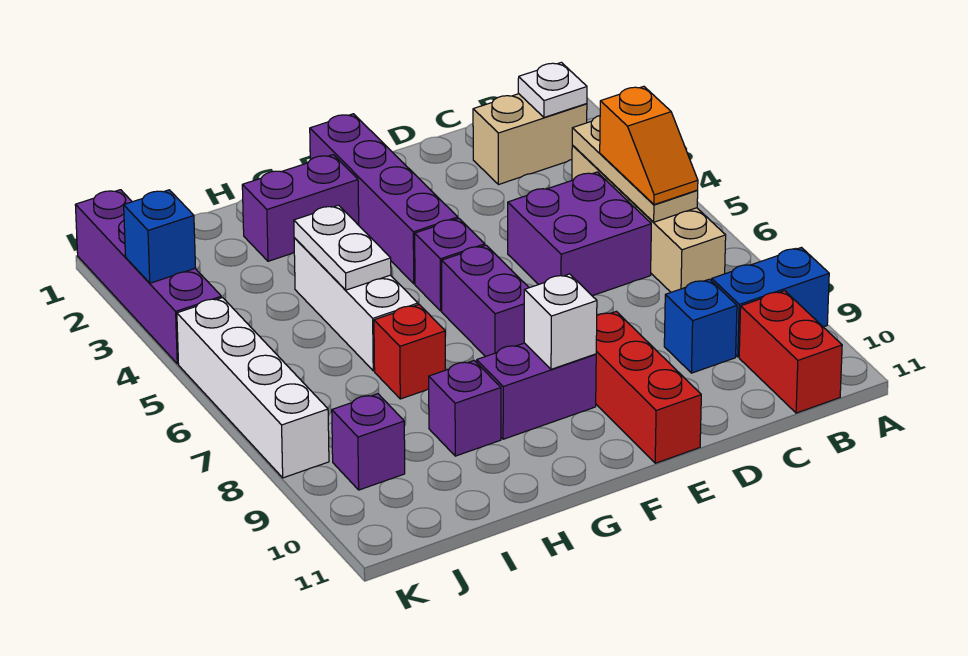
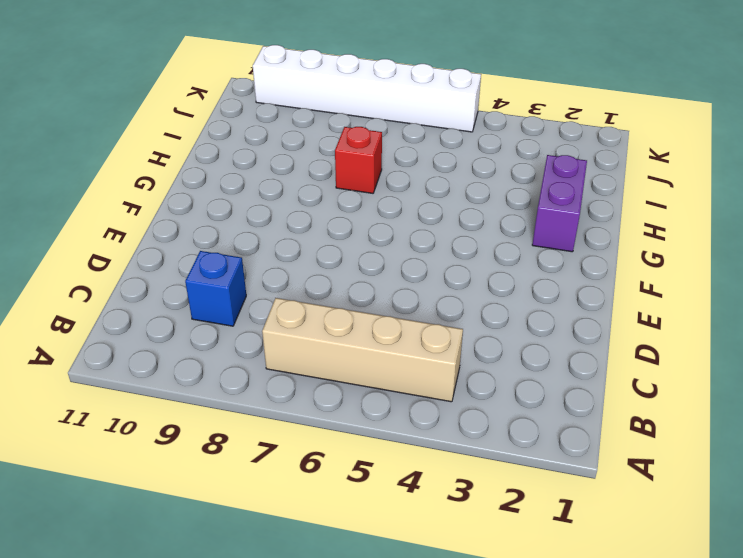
white 1x6 brick [253,45,481,132] -> white 1x4 brick [177,298,329,478]
none -> blue 1x2 brick [712,248,829,357]
none -> tan 1x2 brick [473,94,587,185]
none -> red 1x2 brick [739,291,842,413]

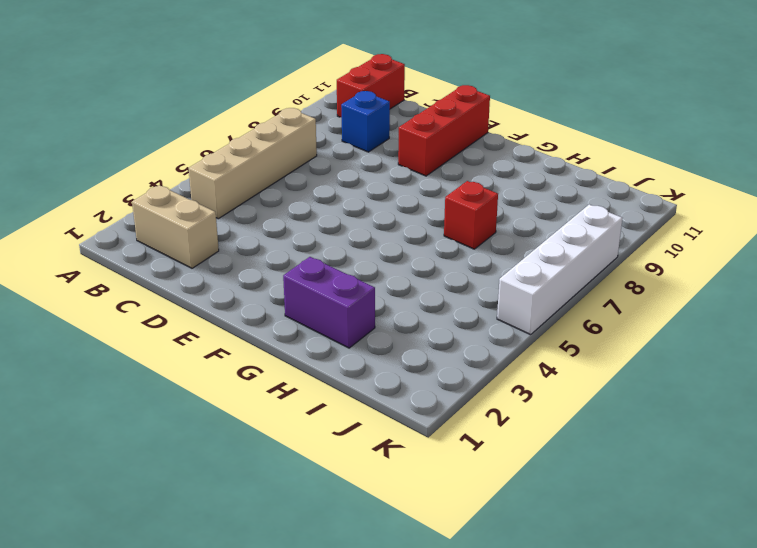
none -> blue 1x2 brick [712,248,829,357]
none -> purple 2x2 brick [508,172,651,296]
none -> purple 1x4 brick [310,114,458,284]

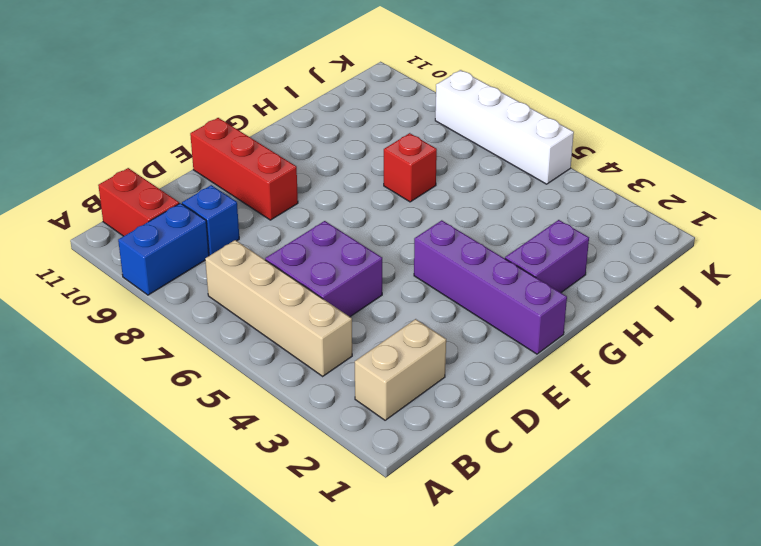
none -> purple 1x1 brick [415,218,485,311]
none -> purple 1x2 brick [442,245,529,357]
none -> purple 1x2 brick [477,343,596,439]

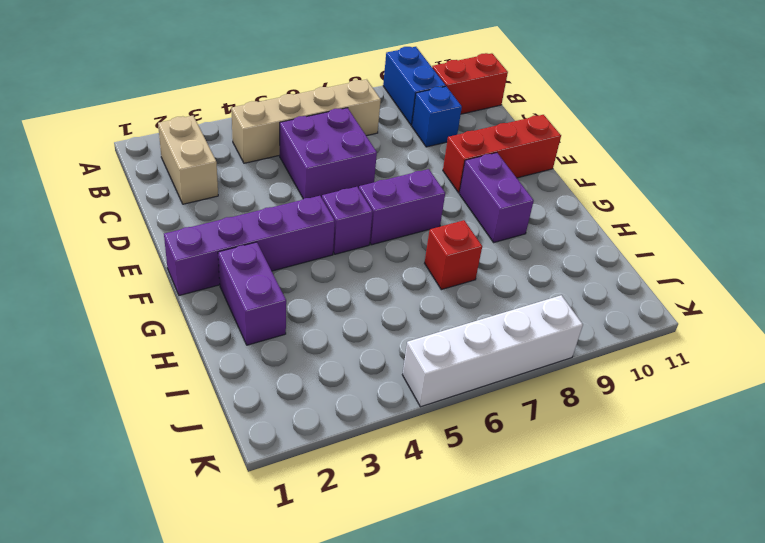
none -> white 1x3 brick [294,238,418,371]
none -> purple 1x1 brick [429,361,501,456]
none -> purple 1x1 brick [332,394,405,490]

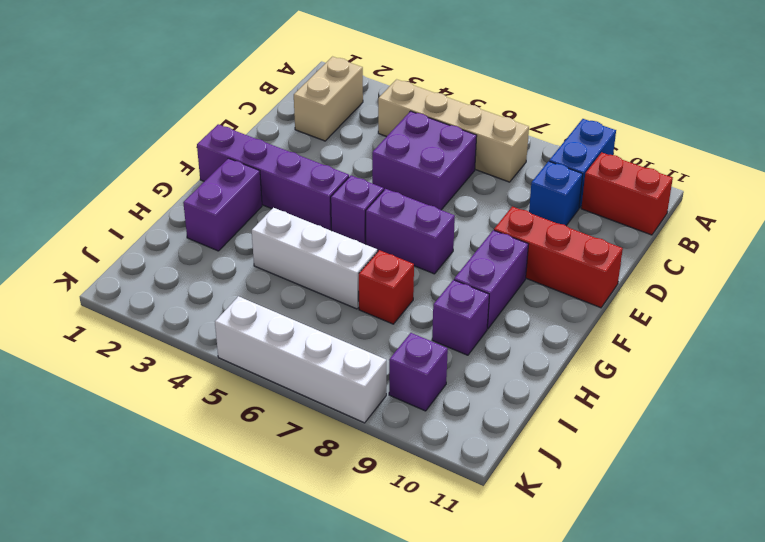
none -> purple 1x4 brick [75,190,222,364]
none -> white 1x1 plate [518,62,587,117]
none -> tan 1x3 plate [572,116,698,222]

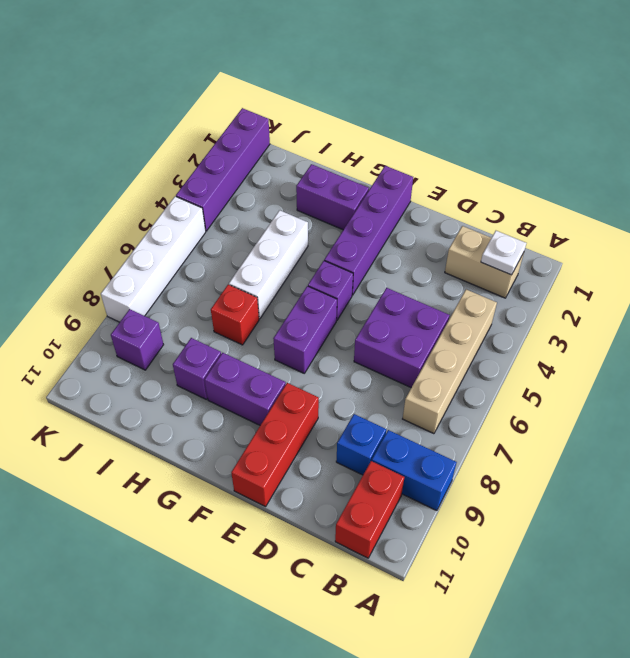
none -> tan 1x3 plate [572,116,698,222]
none -> white 1x1 brick [524,274,597,369]
none -> white 1x2 plate [294,205,391,290]

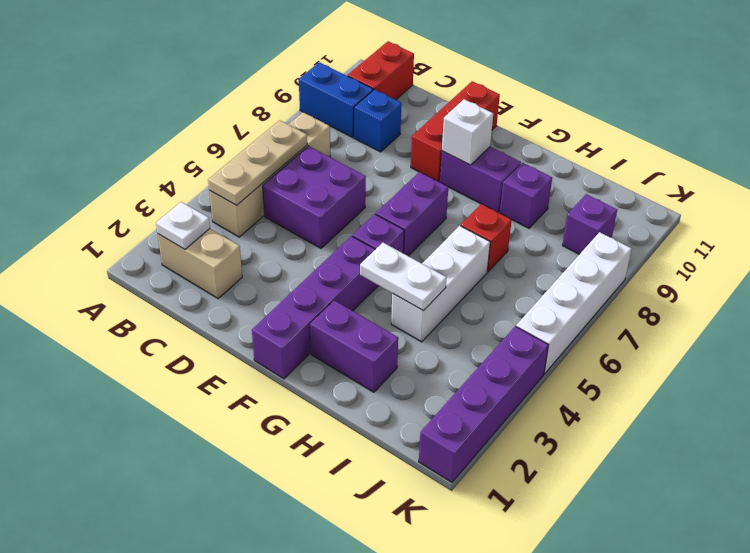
white 1x2 plate [360,243,447,311] -> white 1x2 plate turned to [294,205,391,290]
none -> blue 1x1 brick [124,190,196,283]
none -> orange 1x2 slope [600,86,698,205]

